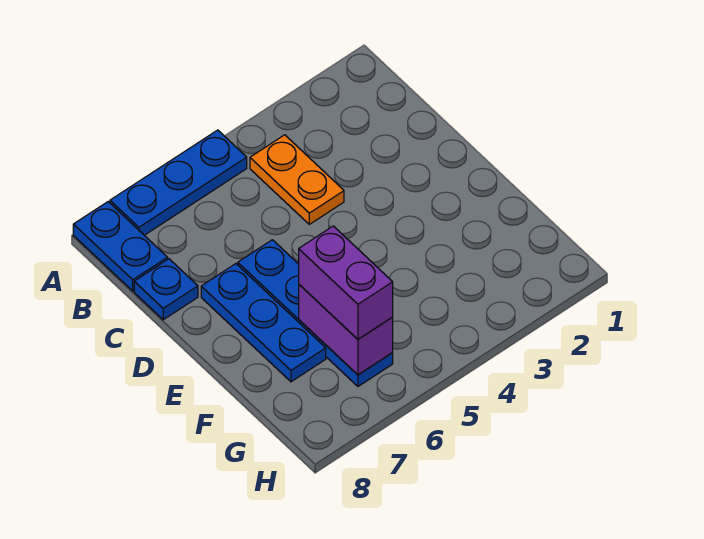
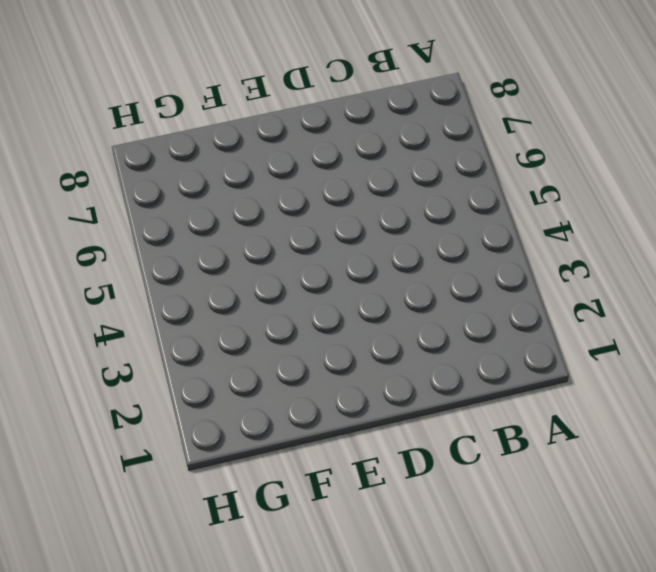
none -> blue 1x3 plate [110,130,247,235]
none -> blue 1x2 plate [73,202,168,291]

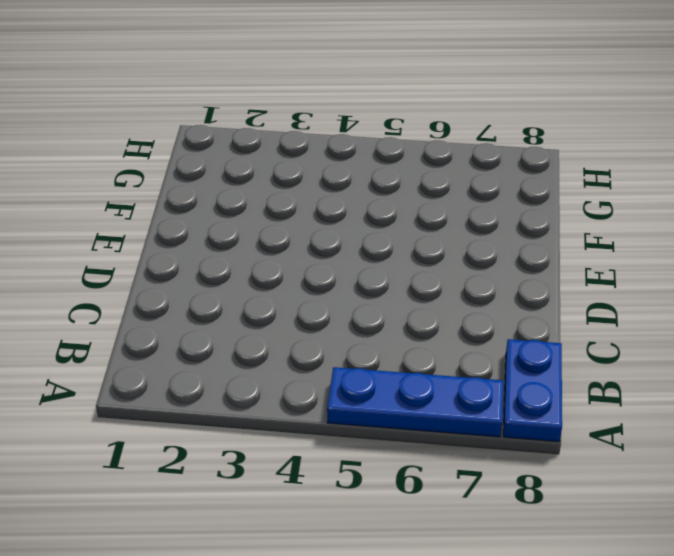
none -> orange 1x2 plate [250,135,344,224]
none -> blue 1x1 plate [134,259,198,320]

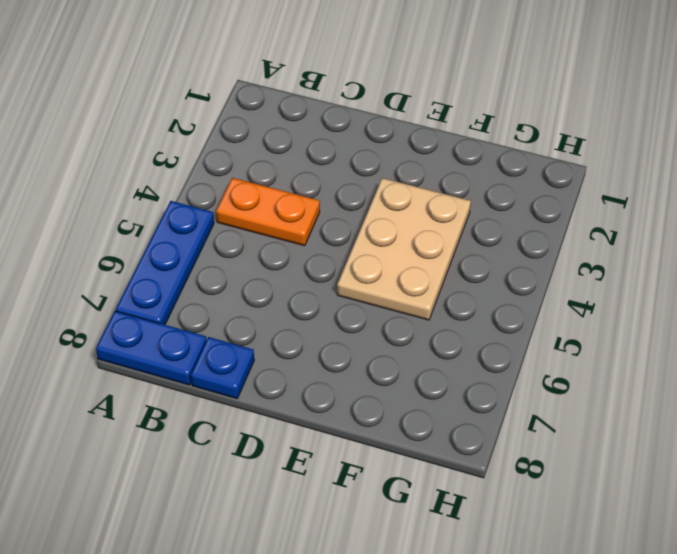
tan 2x3 plate [337,178,471,320] -> none
none -> blue 1x4 plate [238,240,393,386]
none -> blue 1x3 plate [201,264,326,382]

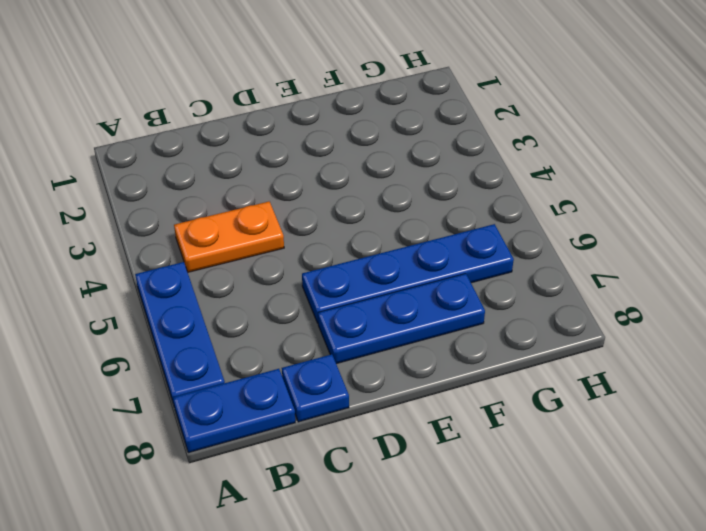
none -> purple 1x2 brick [299,285,393,375]
none -> purple 1x2 brick [299,226,393,339]

